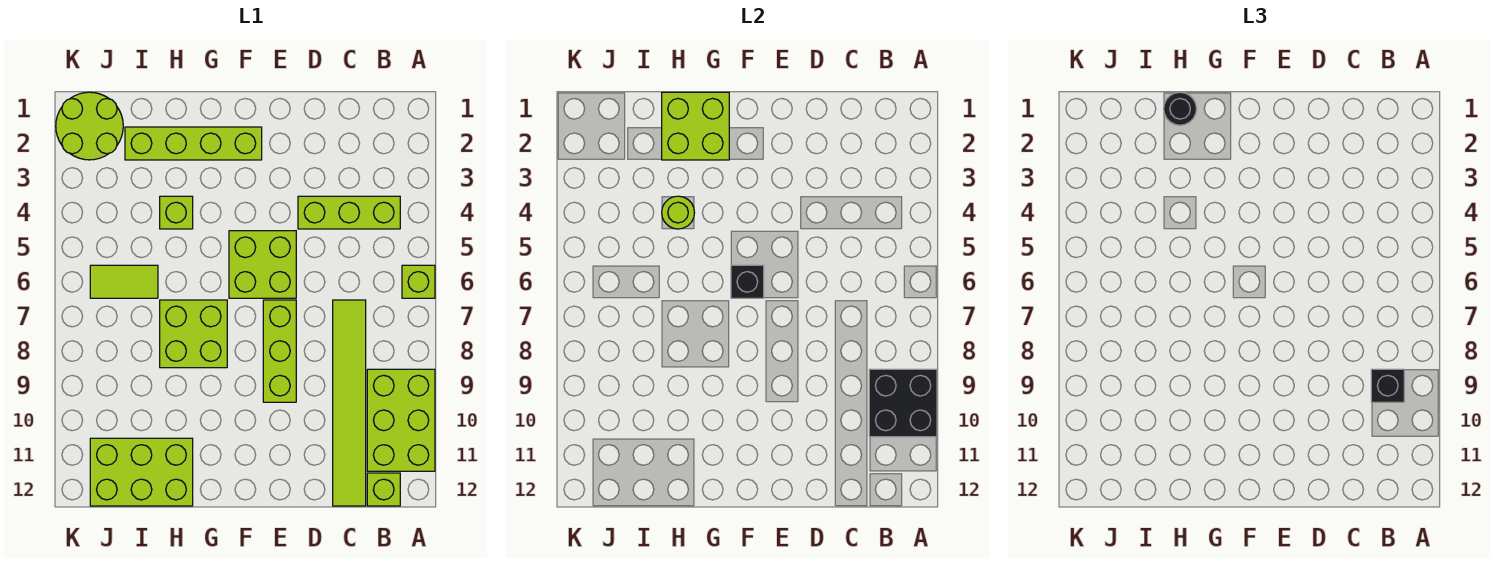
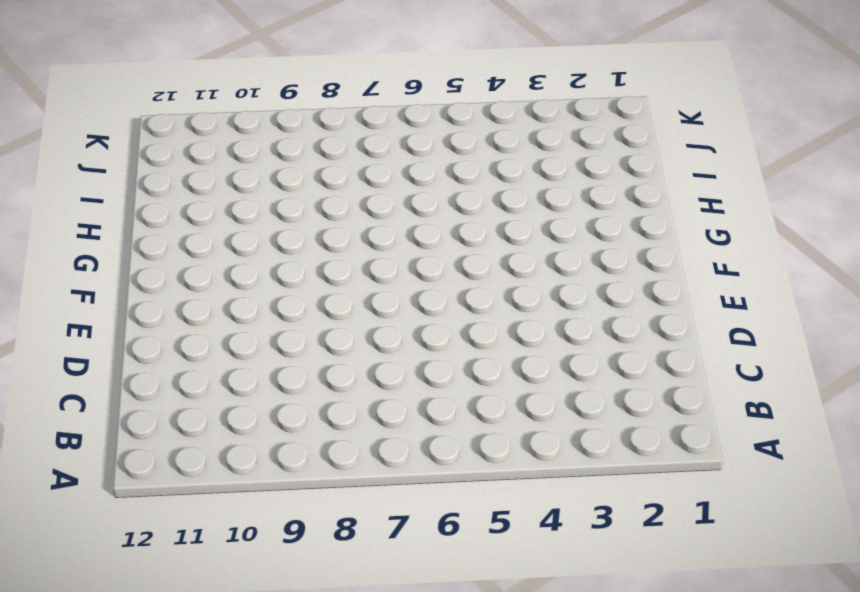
none -> lime 1x1 brick [402,265,435,298]
none -> lime 2x3 brick [367,369,435,471]
none -> lime 1x3 brick [298,196,400,229]

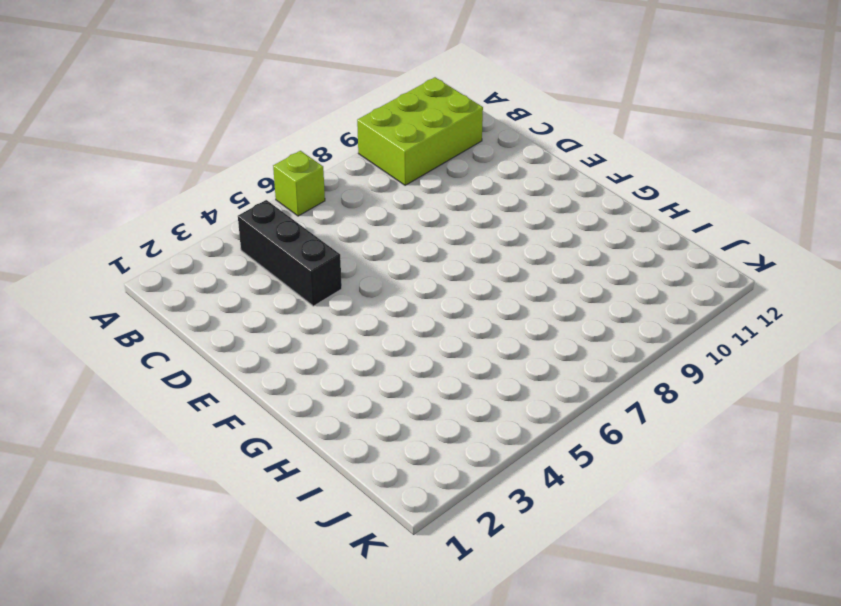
black 1x3 brick [238,200,342,306] -> lime 1x3 brick [298,196,400,229]
none -> lime 1x1 brick [367,473,400,506]
none -> lime 1x6 tile [333,300,366,506]
none -> lime 2x2 brick [229,231,296,298]

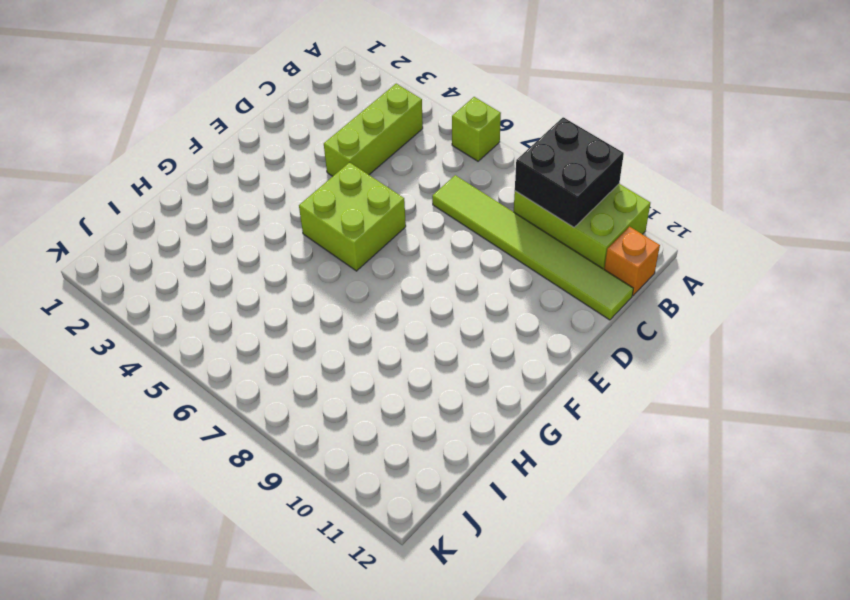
orange 1x1 brick [604,227,660,296] -> lime 1x1 brick [367,473,400,506]
none -> lime 1x3 brick [263,300,296,402]
none -> lime 1x4 brick [125,127,262,160]
none -> lime 2x2 brick [160,300,227,368]

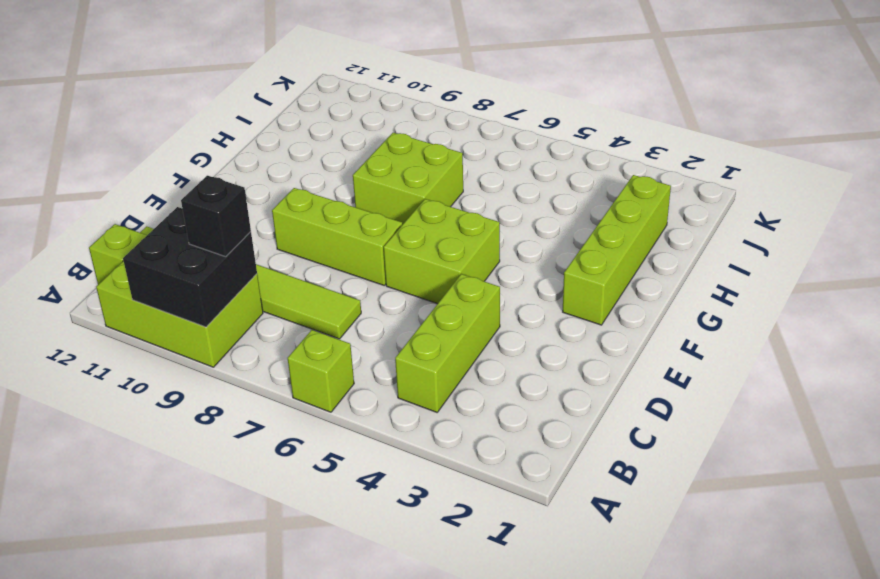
none -> lime 1x1 brick [160,196,193,229]
none -> lime 2x3 brick [90,438,193,506]
none -> lime 1x2 tile [90,265,158,298]

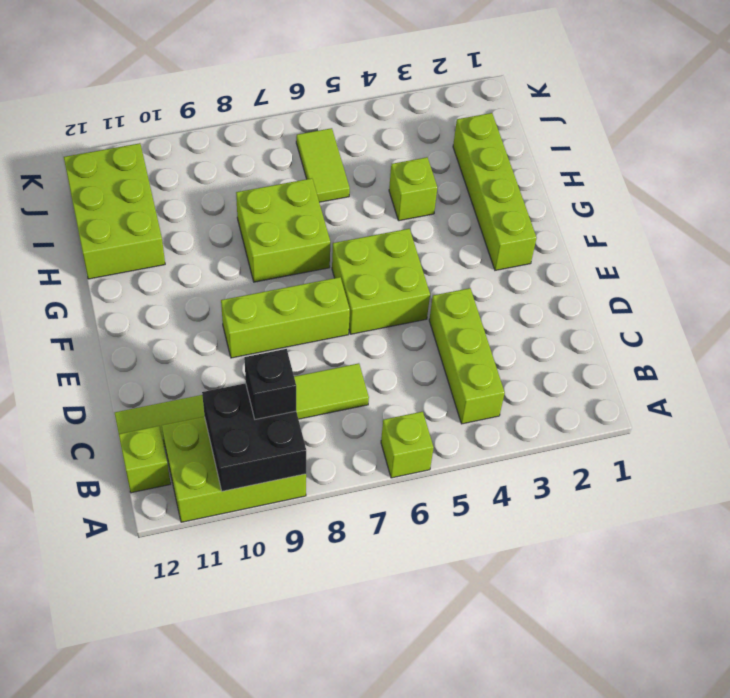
none -> lime 2x2 round brick [56,92,123,160]
none -> black 1x1 brick [731,265,764,298]
none -> lime 2x2 brick [662,92,729,160]

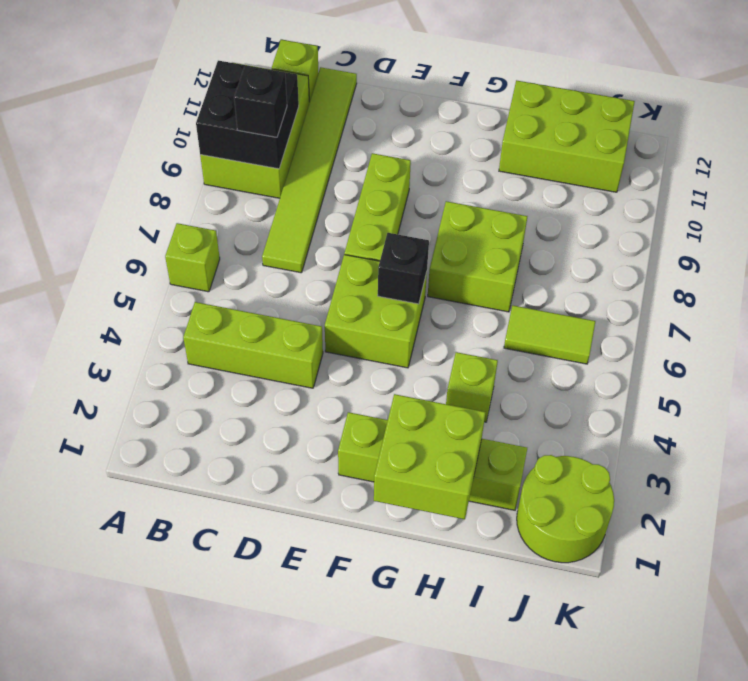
none -> lime 1x1 round brick [662,196,695,229]
none -> black 1x1 round brick [1164,92,1197,125]

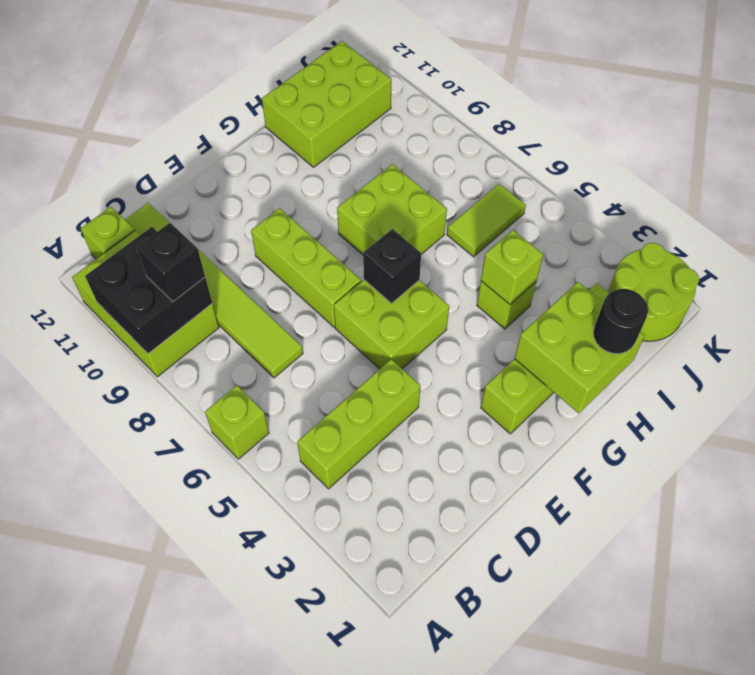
lime 1x1 brick [481,230,543,304] -> lime 1x1 round brick [662,196,695,229]

